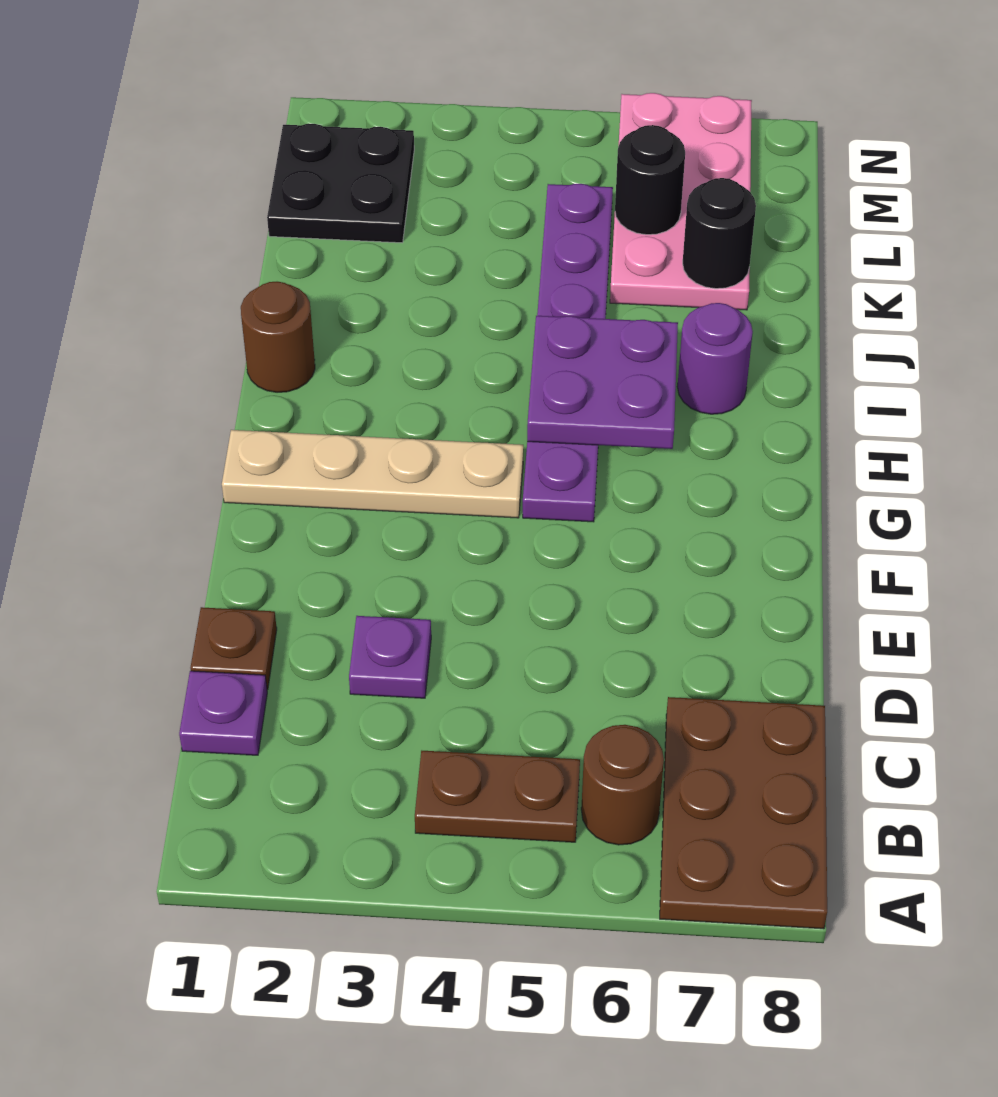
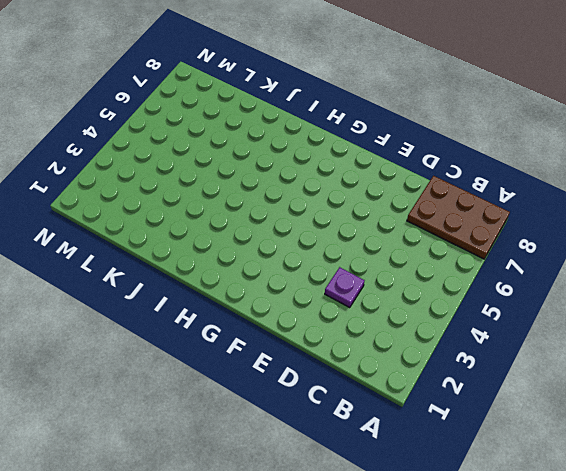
none -> brown 1x2 plate [415,751,580,842]
none -> brown 1x1 round brick [581,725,664,845]
none -> purple 1x1 plate [179,671,267,755]

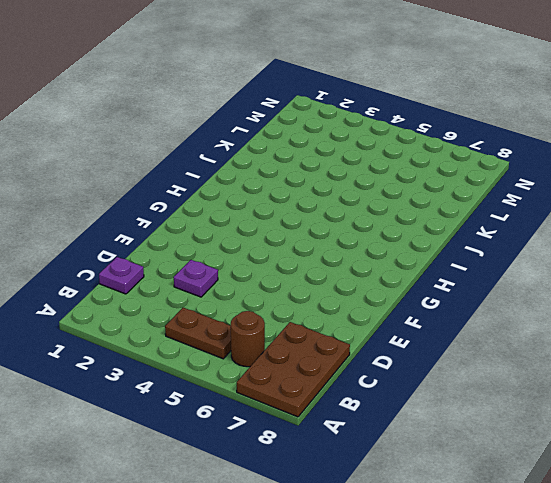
none -> brown 1x1 plate [190,607,277,690]
none -> tan 1x4 plate [222,430,523,518]
none -> purple 1x6 plate [523,184,613,522]

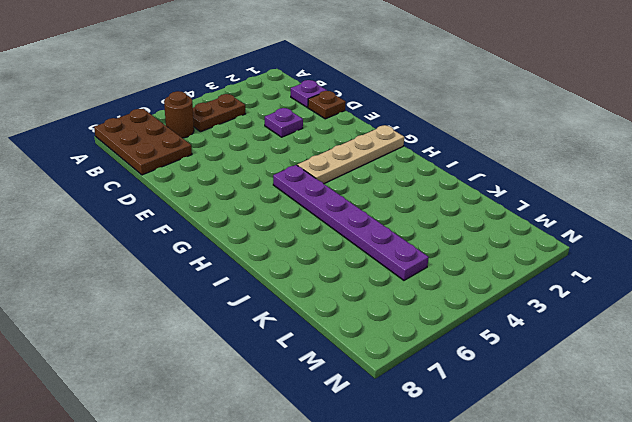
none -> brown 1x1 round brick [241,282,315,392]
none -> purple 1x1 round brick [677,303,753,414]
none -> pink 2x4 plate [610,93,752,310]

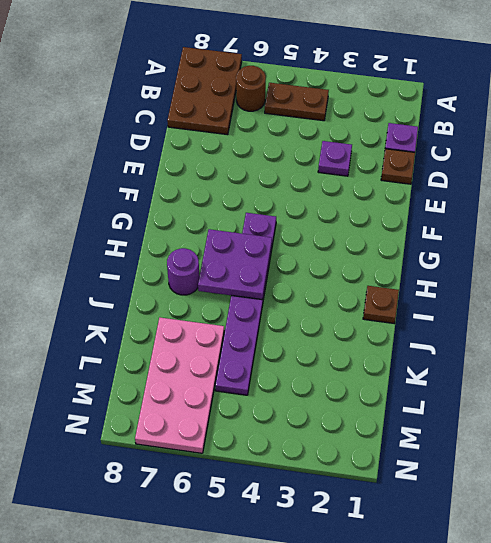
brown 1x1 plate [363,286,399,323] -> brown 1x1 round brick [241,282,315,392]
none -> tan 1x4 plate [222,430,523,518]
none -> black 2x2 plate [267,124,414,243]
none -> black 1x1 round brick [683,178,756,289]

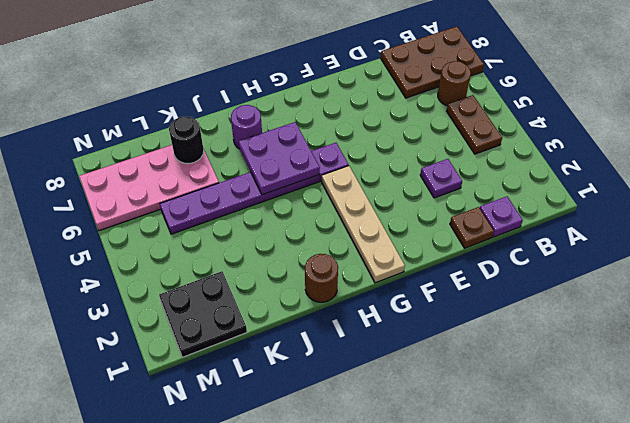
none -> black 1x1 round brick [615,125,685,235]

